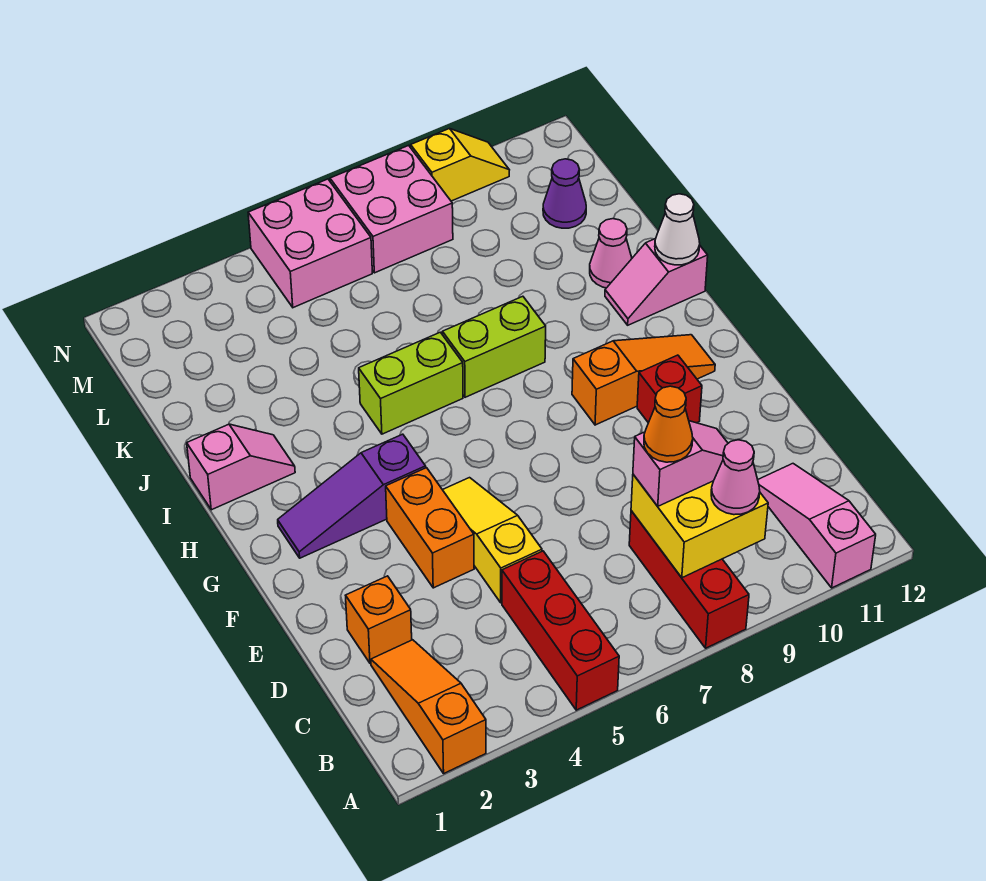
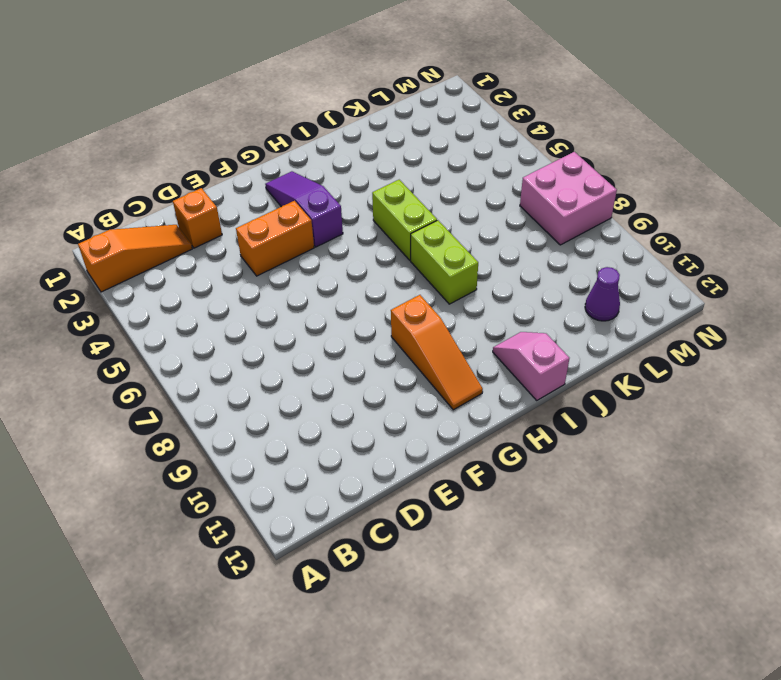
none -> red 1x3 brick [502,551,619,710]
none -> red 1x3 brick [629,511,749,648]
none -> pink 1x3 slope [758,464,876,588]

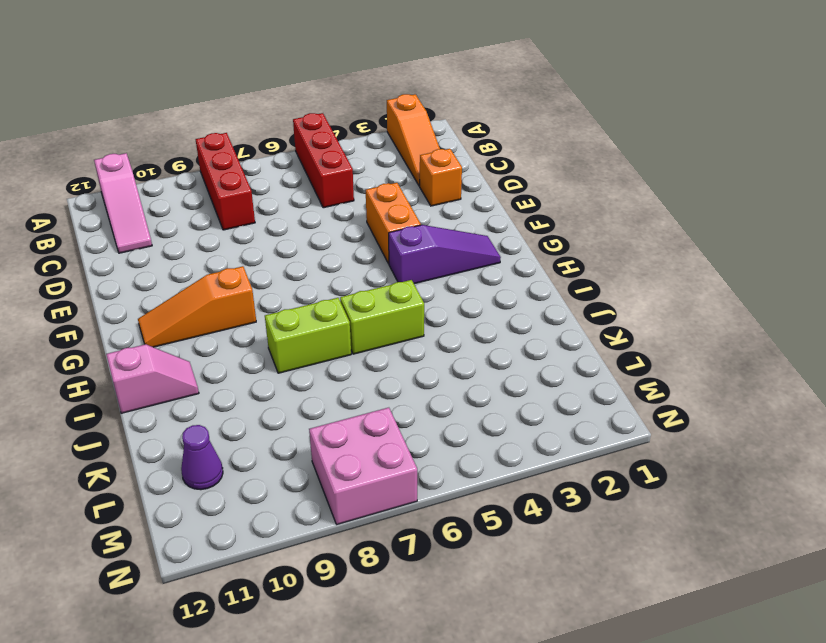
none -> yellow 1x3 slope [443,478,542,603]
none -> red 1x1 brick [637,355,702,423]
none -> pink 1x2 slope [187,424,295,510]

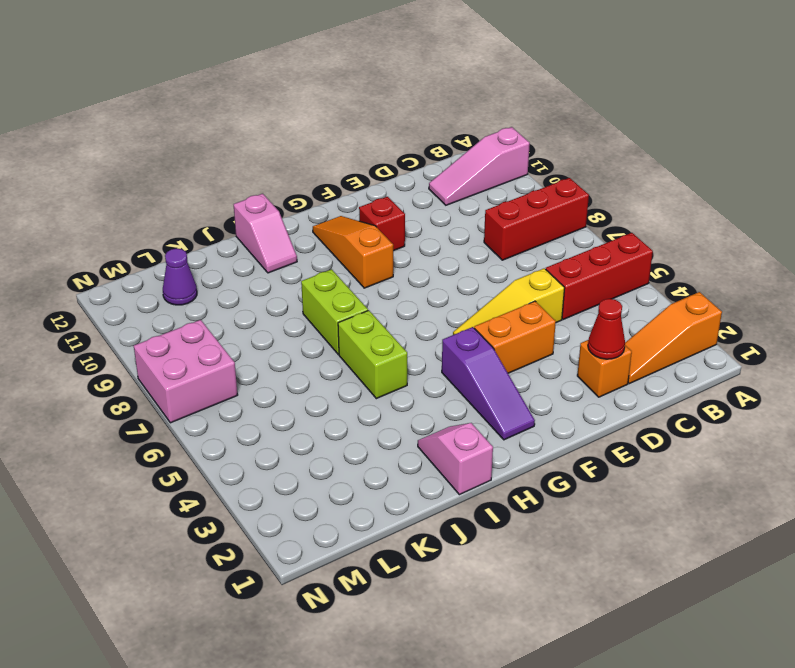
red 1x1 cone [588,299,625,359] -> none
none -> pink 1x1 cone [590,219,632,288]
none -> pink 2x2 brick [248,179,372,308]
none -> yellow 1x2 slope [411,128,509,201]

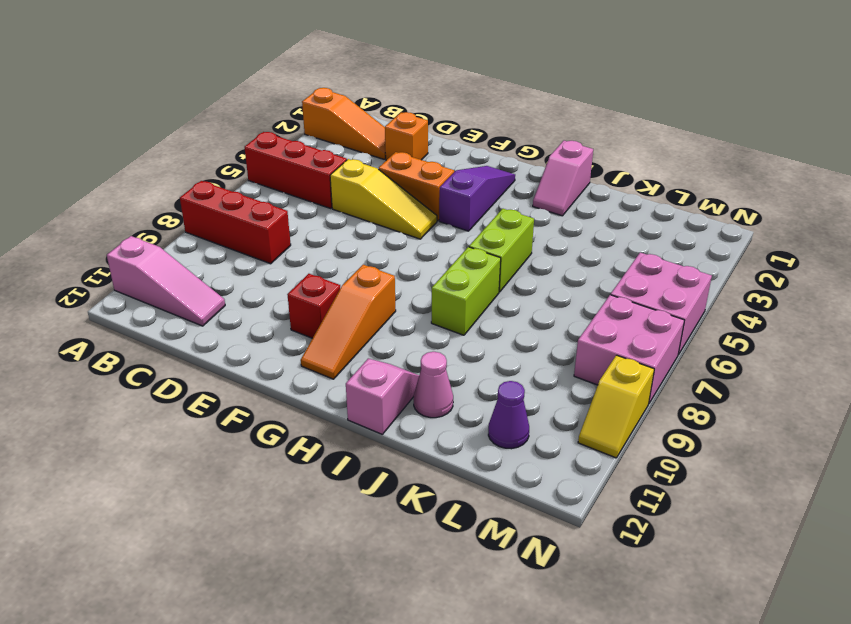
none -> yellow 2x2 brick [631,475,768,578]
none -> white 1x1 cone [655,194,700,265]
none -> pink 1x1 cone [711,440,760,515]

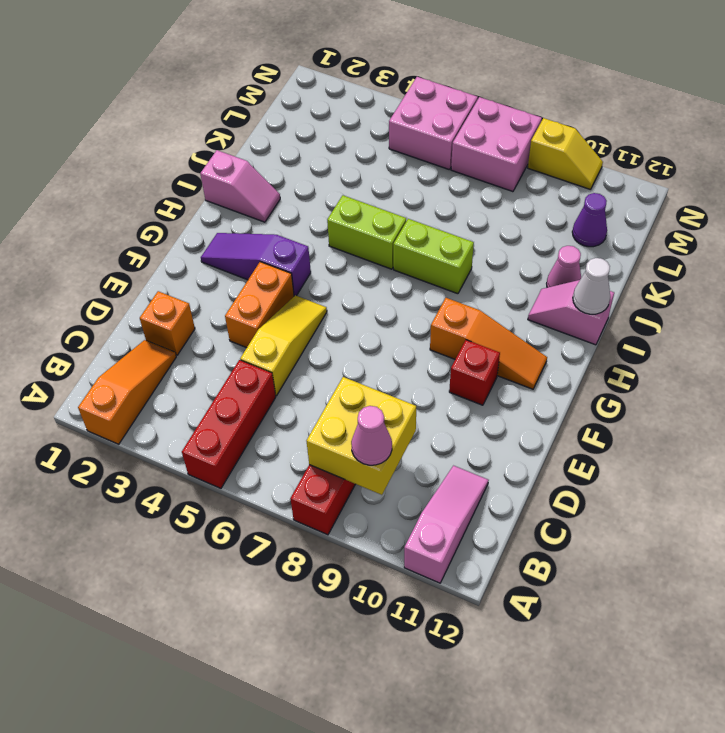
none -> pink 1x2 slope [633,421,728,506]
none -> orange 1x1 cone [644,386,693,462]

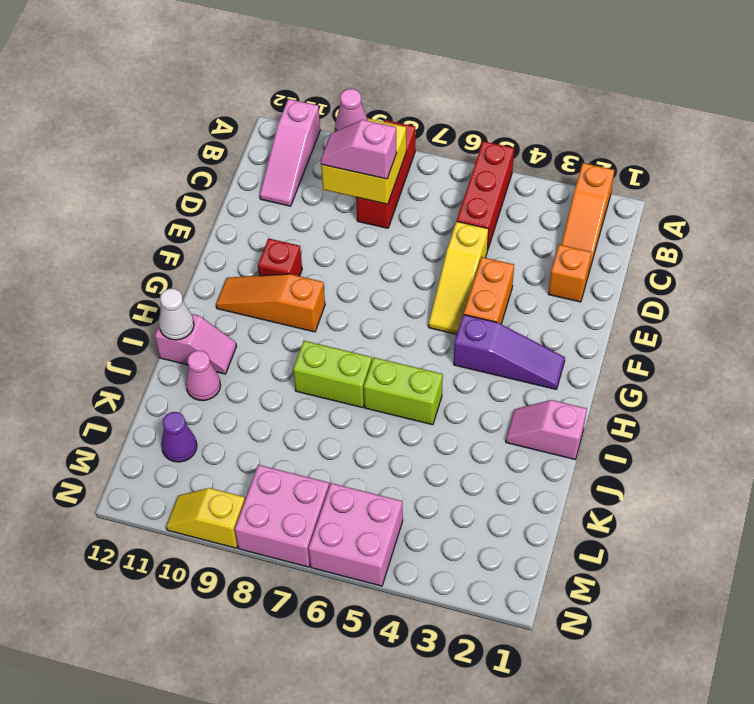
none -> orange 1x1 cone [644,386,693,462]

